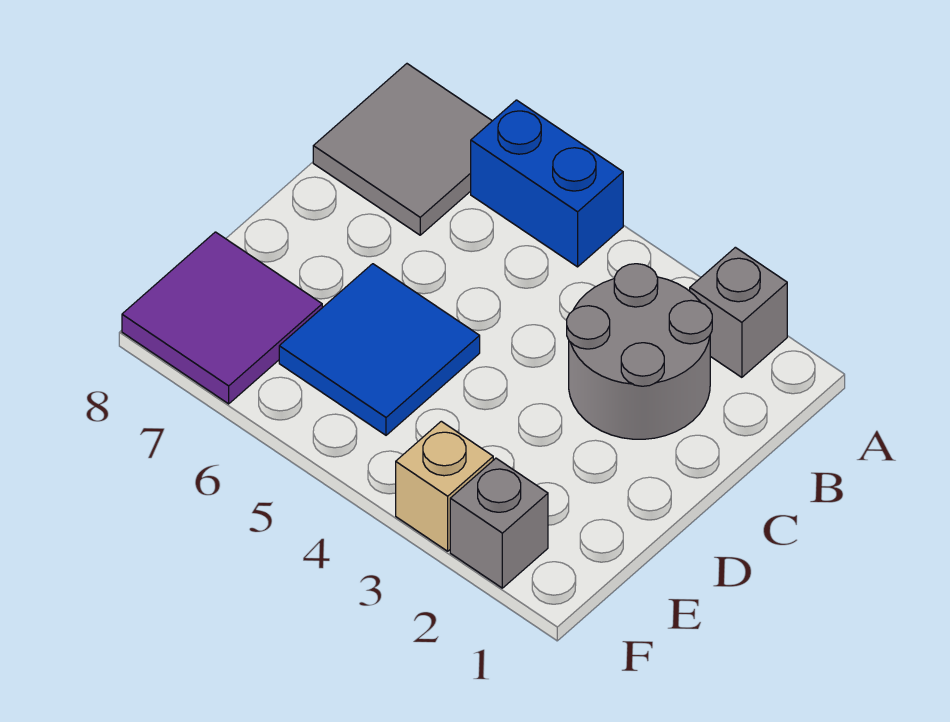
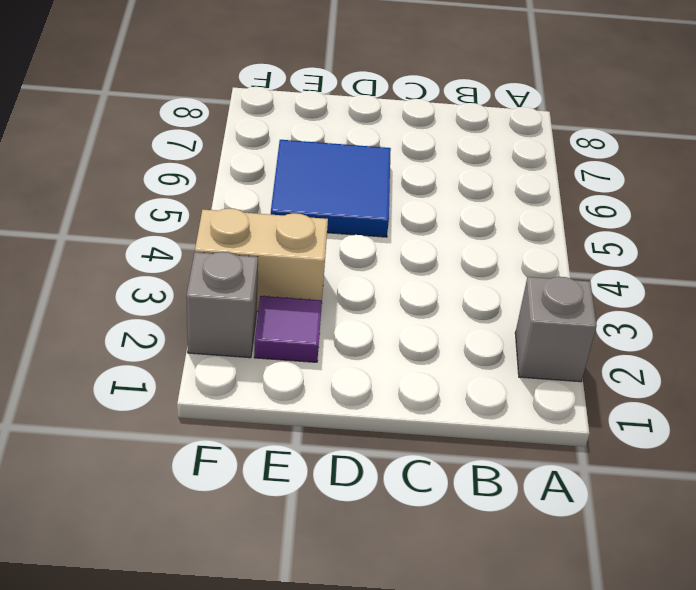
purple 1x1 tile [254,296,322,362] -> none
tan 1x2 brick [195,208,328,312] -> tan 1x1 brick [396,421,493,551]
none -> blue 1x2 brick [471,100,623,267]
none -> grey 2x2 tile [313,64,492,235]

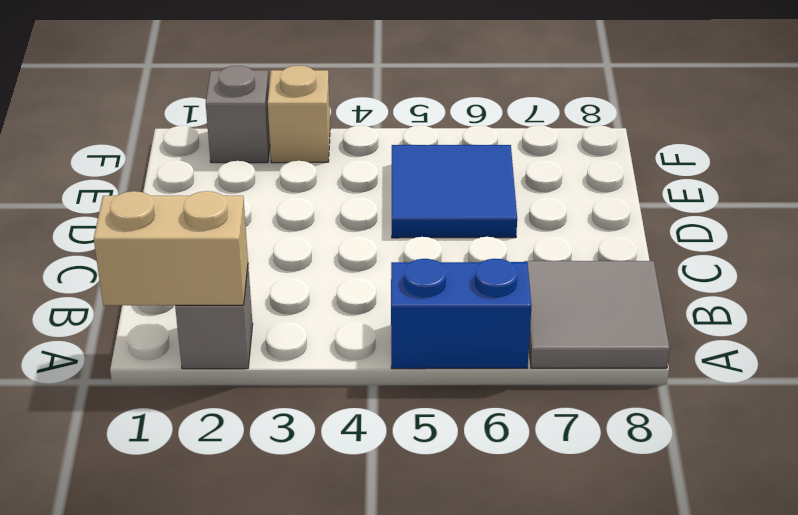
tan 1x2 brick [94,191,248,305] -> none
none -> grey 2x2 round brick [567,264,712,439]
none -> purple 2x2 tile [122,232,322,404]

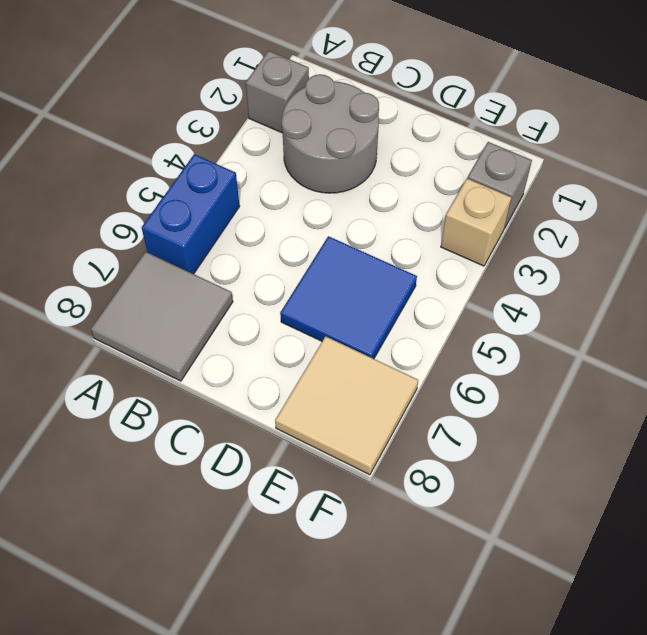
tan 2x2 tile [275,336,418,475] -> purple 2x2 tile [122,232,322,404]

